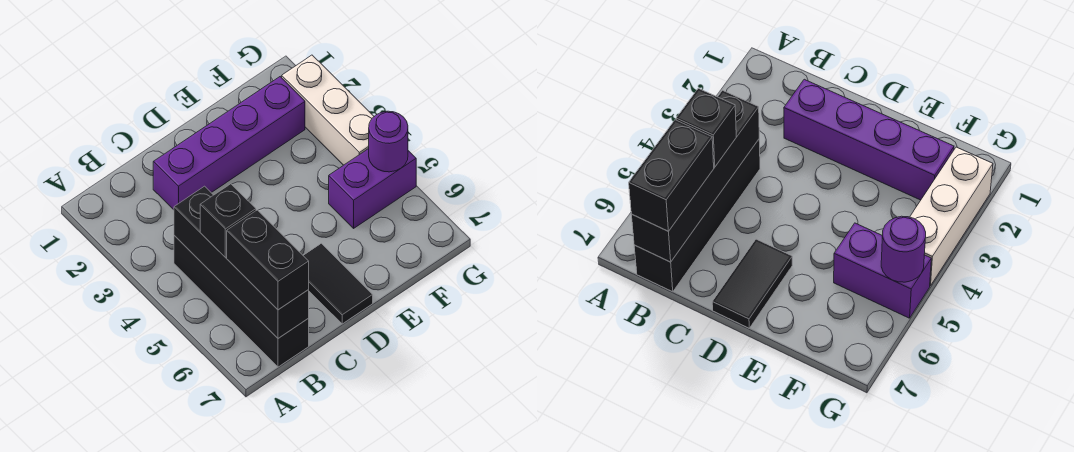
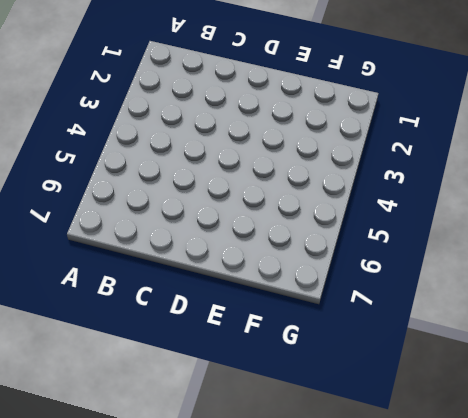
none -> black 1x4 brick [174,236,309,367]
none -> purple 1x4 brick [153,77,305,210]

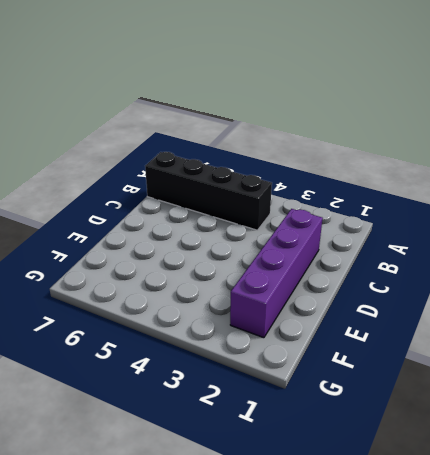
none -> black 1x2 tile [303,243,373,324]
none -> purple 1x2 brick [329,149,416,228]

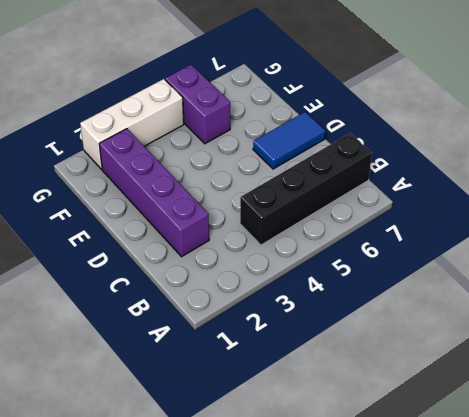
blue 1x2 tile [253,112,325,169] -> black 1x2 tile [303,243,373,324]
none -> black 1x4 brick [174,186,309,338]
none -> purple 1x1 round brick [369,111,408,172]

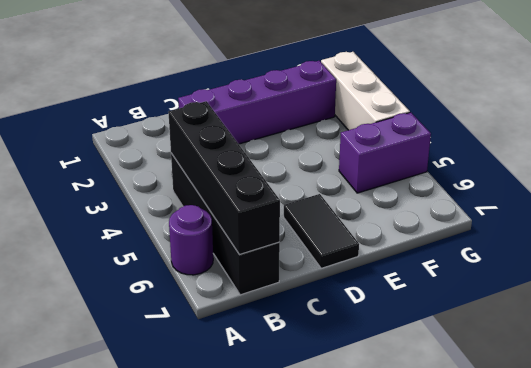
purple 1x1 round brick [169,205,213,275] -> purple 1x1 round brick moved to [369,111,408,172]
none -> black 1x1 brick [200,184,256,257]
none -> black 1x2 brick [227,210,309,310]

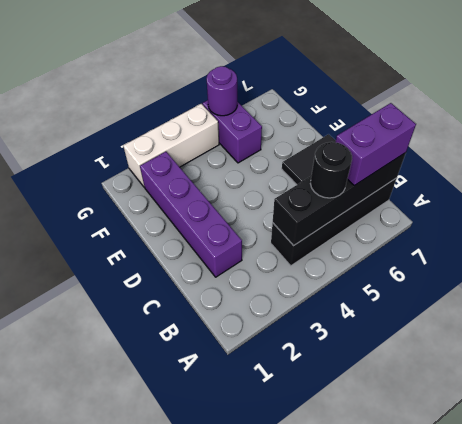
black 1x1 round brick [310,142,352,198] -> black 1x1 brick [200,184,256,257]
purple 1x2 brick [335,103,416,186] -> black 1x2 brick [227,210,309,310]

